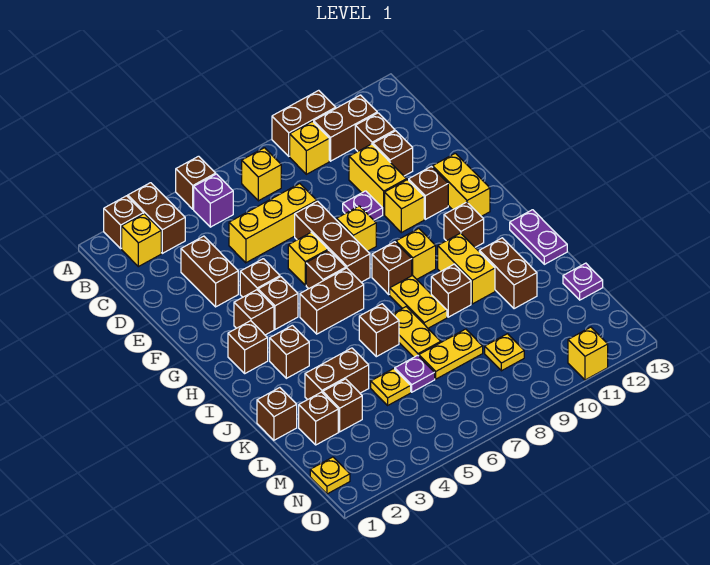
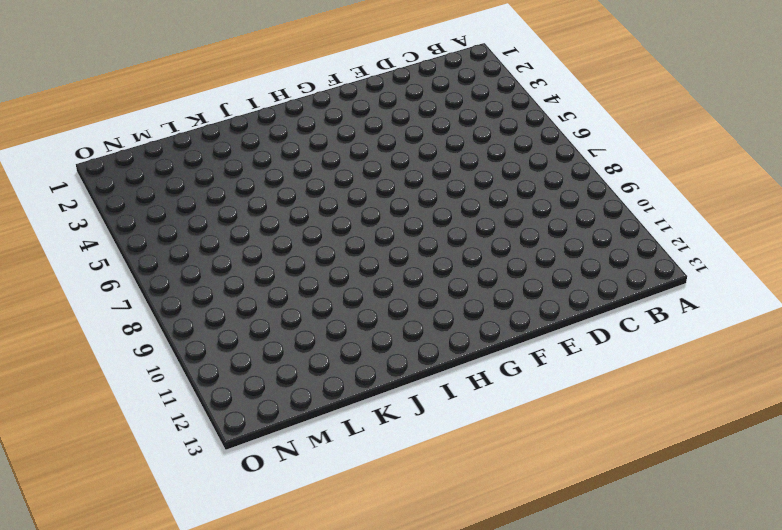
none -> brown 1x1 brick [104,196,144,248]
none -> brown 1x2 brick [128,183,185,253]
none -> brown 1x1 brick [176,156,216,209]
none -> brown 1x2 brick [272,90,336,156]

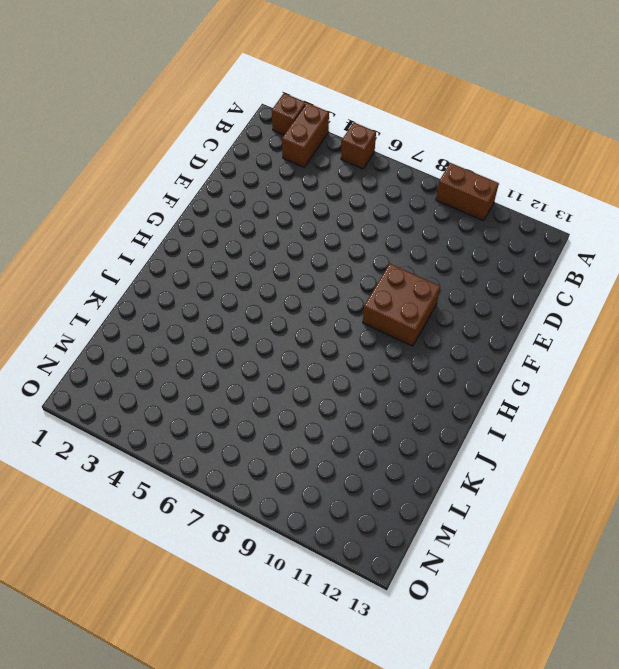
brown 2x2 brick [363,264,440,346] -> yellow 1x1 brick [385,180,424,233]
none -> yellow 1x1 brick [122,214,161,267]
none -> purple 1x1 brick [194,174,233,227]
none -> yellow 1x1 brick [242,148,281,201]
none -> yellow 1x1 brick [290,121,329,174]

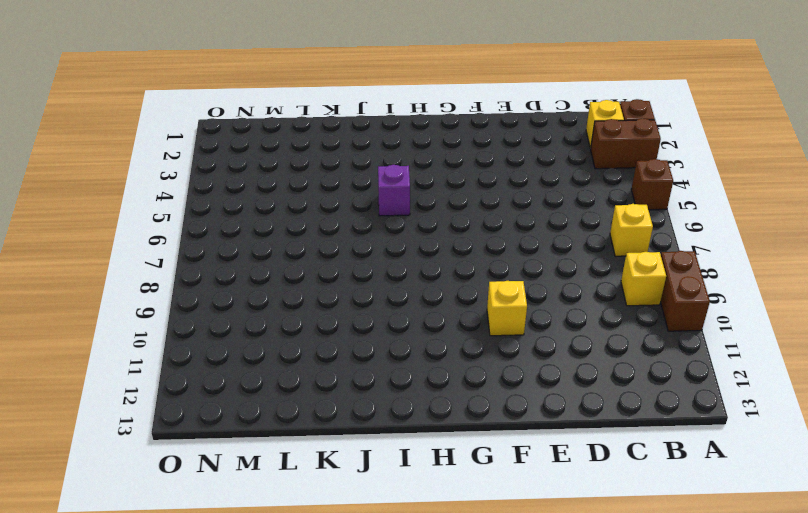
purple 1x1 brick [378,165,410,216] -> purple 1x1 brick moved to [194,174,233,227]
none -> brown 1x2 brick [314,95,377,161]
none -> brown 1x1 brick [355,113,395,151]
none -> brown 1x2 brick [181,236,238,307]
none -> yellow 1x3 brick [229,184,317,263]

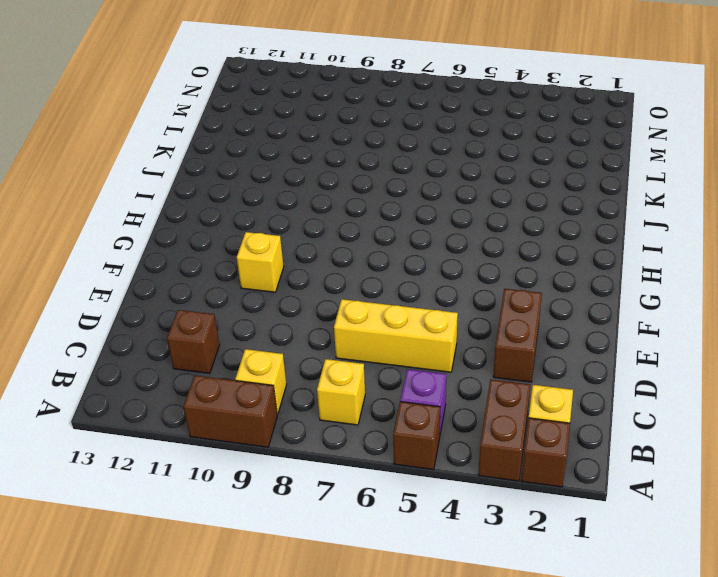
none -> brown 1x2 brick [314,95,377,161]
none -> yellow 1x2 brick [349,144,407,215]
none -> brown 1x1 brick [373,131,413,176]
none -> brown 1x3 brick [295,201,370,282]

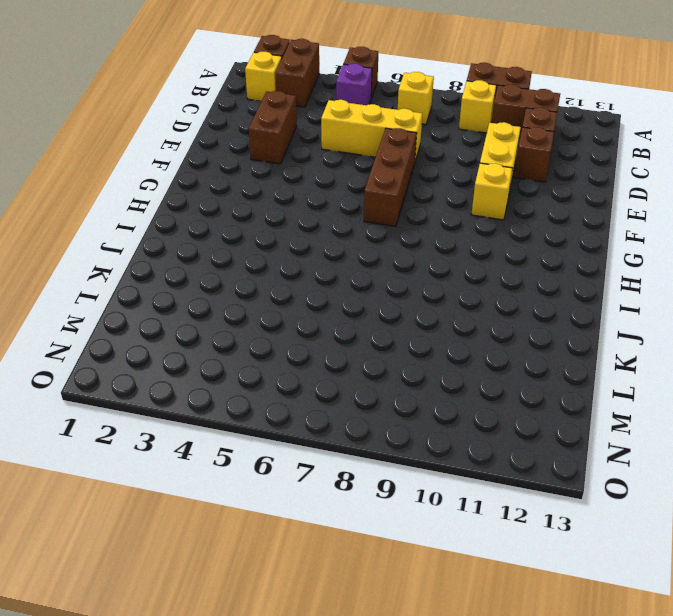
none -> purple 1x1 plate [343,191,383,220]
none -> brown 1x1 brick [240,259,280,297]
none -> yellow 1x1 brick [288,232,328,285]
none -> yellow 1x1 brick [336,206,376,251]

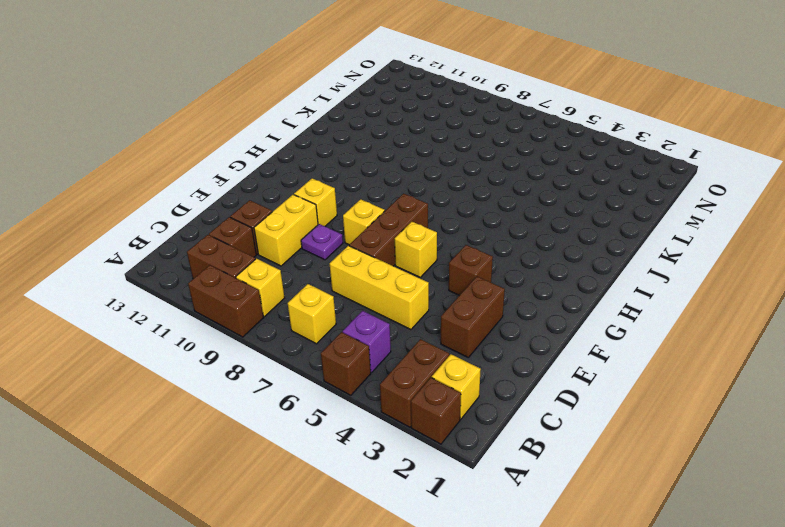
none -> brown 1x1 brick [409,166,448,219]
none -> yellow 1x2 brick [433,153,490,216]
none -> brown 1x1 brick [234,290,274,335]
none -> brown 1x1 brick [258,277,298,329]

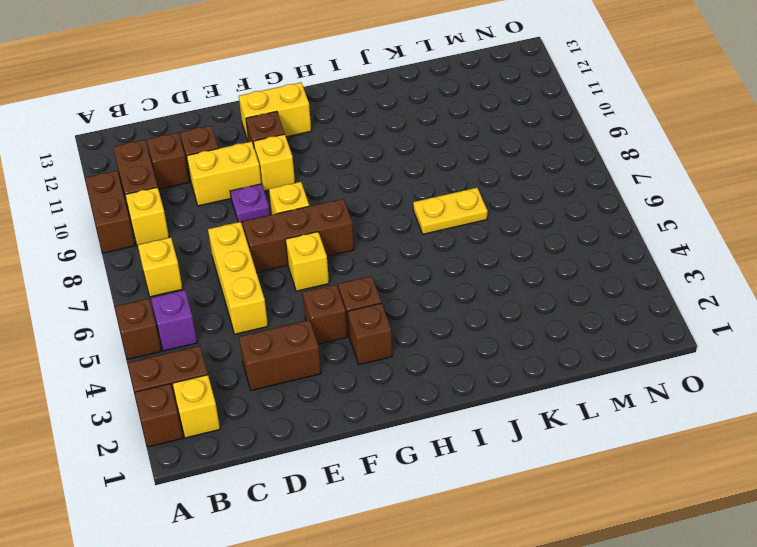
none -> brown 1x1 brick [306,250,346,289]
none -> brown 1x1 brick [228,321,268,373]
none -> brown 1x2 brick [300,268,364,334]
none -> brown 1x1 brick [372,242,412,294]

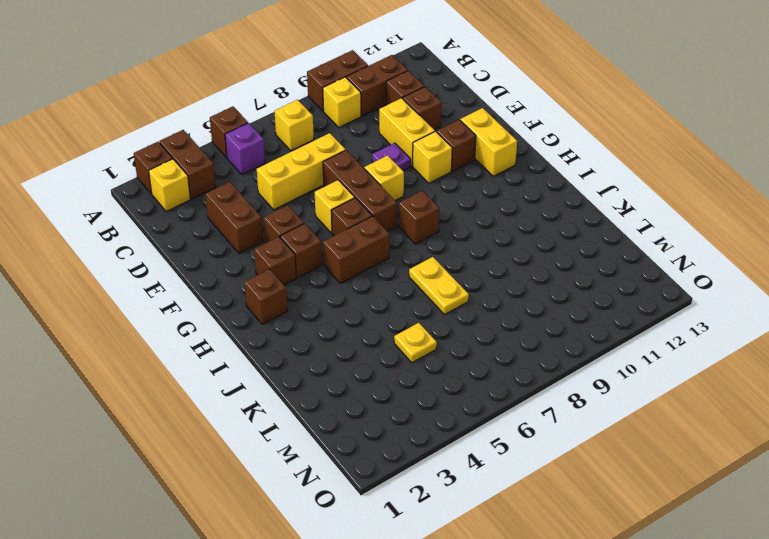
none -> yellow 1x1 brick [396,229,436,279]
none -> brown 1x1 brick [444,202,484,247]
none -> brown 1x1 brick [270,325,309,378]
none -> yellow 1x2 plate [390,275,447,328]

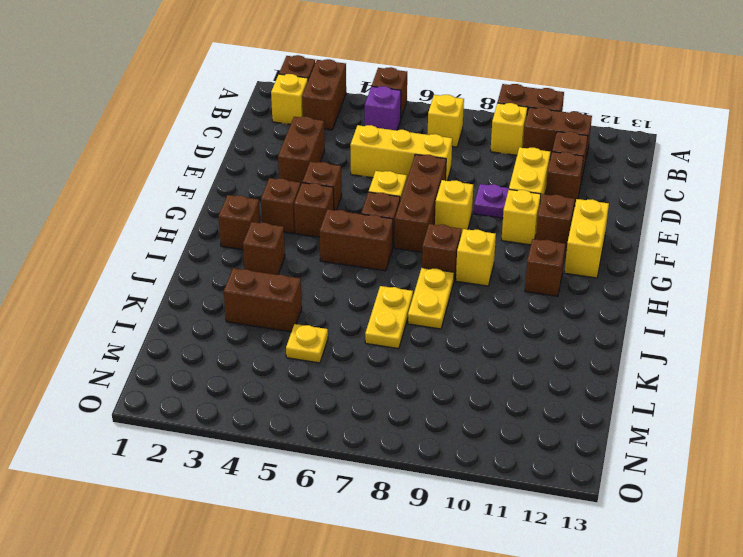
none -> yellow 1x2 brick [438,233,495,304]
none -> purple 1x2 plate [510,210,567,264]
none -> brown 1x1 brick [359,304,399,357]
none -> brown 1x1 brick [431,264,471,317]

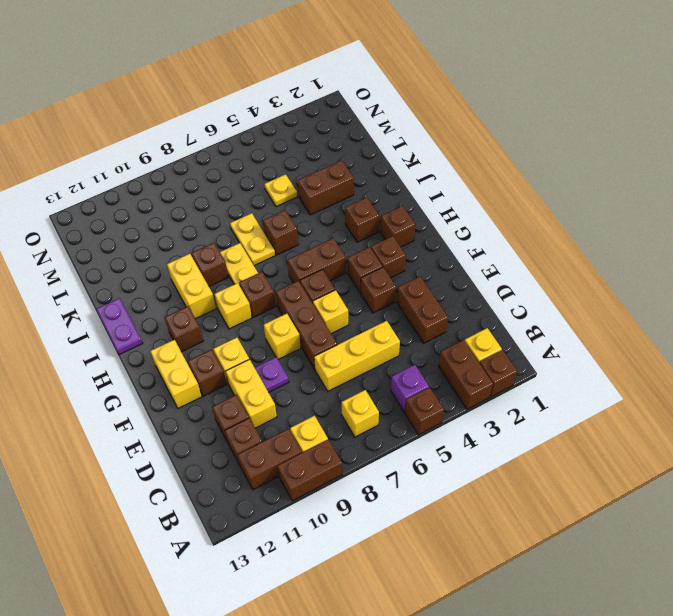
none -> brown 1x2 brick [479,238,537,309]
none -> brown 1x1 brick [257,388,297,440]
none -> brown 1x1 brick [299,392,338,445]
none -> brown 1x1 brick [323,379,362,432]

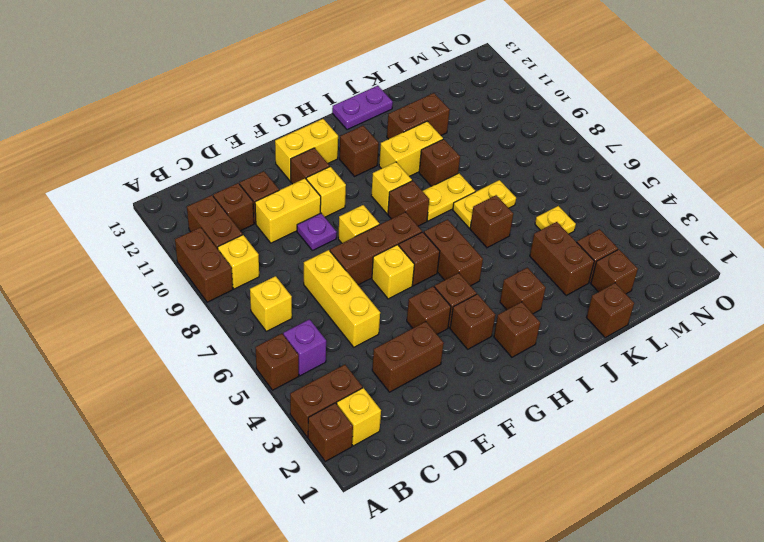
none -> purple 1x1 plate [395,355,435,392]
none -> yellow 1x2 plate [419,329,483,379]
none -> purple 1x1 plate [563,263,603,300]
none -> yellow 1x1 plate [485,334,524,371]

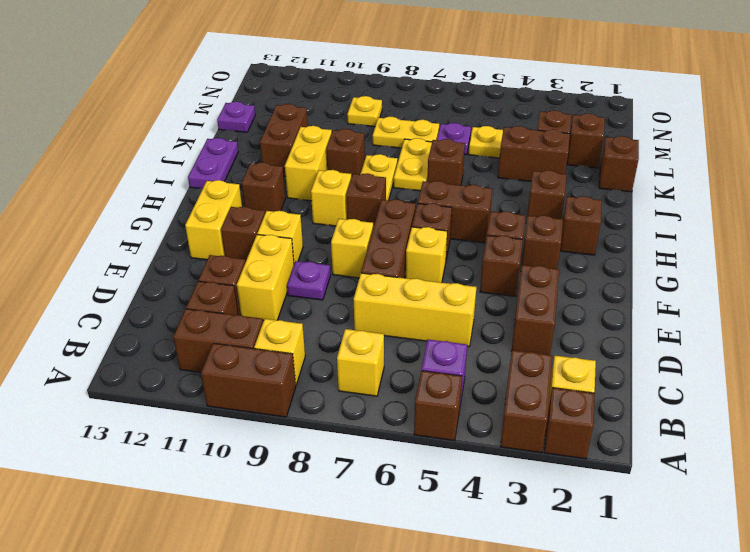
none -> yellow 1x1 plate [310,457,350,494]
none -> yellow 1x1 brick [568,327,608,380]

